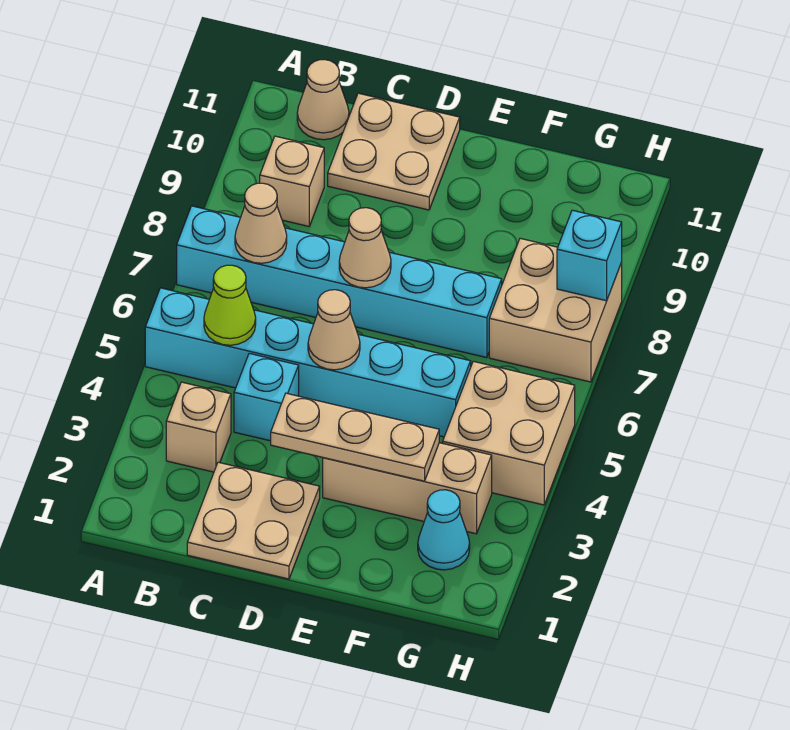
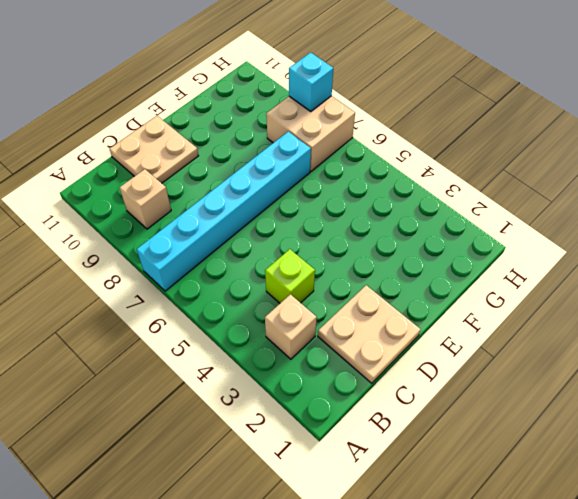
lime 1x1 brick [265,249,315,303] -> cyan 1x1 brick [234,353,299,441]
none -> cyan 1x6 brick [145,288,471,437]
none -> tan 1x1 cone [297,60,349,140]
none -> tan 1x3 brick [323,443,492,534]

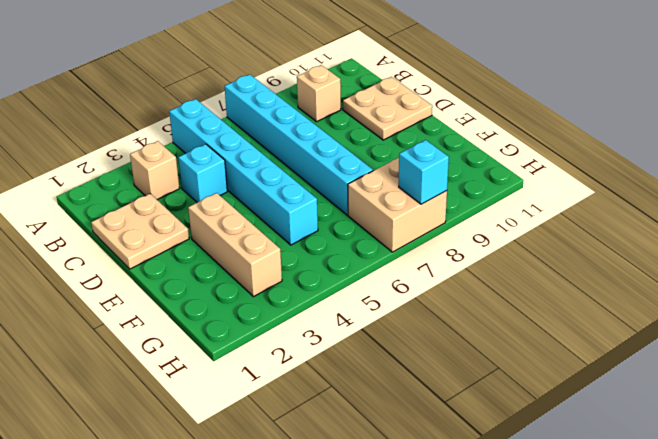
none -> tan 1x1 cone [297,60,349,140]
none -> cyan 1x1 cone [418,490,470,570]
none -> tan 2x2 brick [443,361,575,505]

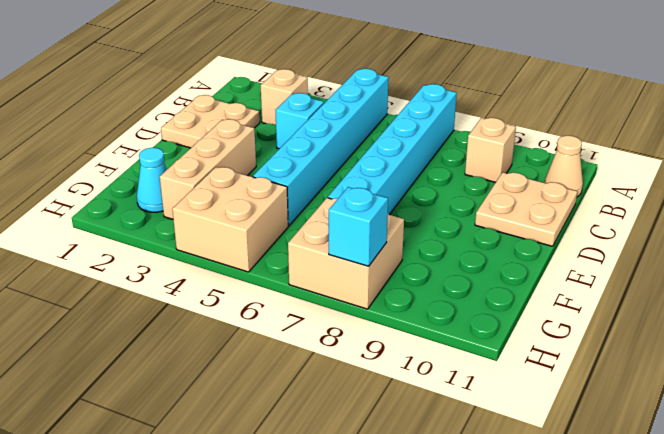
none -> lime 1x1 cone [204,265,256,345]
none -> tan 1x1 cone [235,183,287,263]
none -> tan 1x3 plate [271,393,439,481]

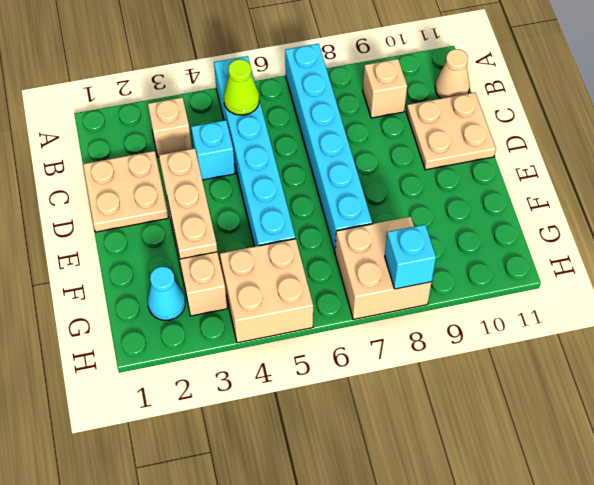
none -> tan 1x1 cone [235,183,287,263]
none -> tan 1x1 cone [308,290,360,370]
none -> tan 1x1 cone [339,208,391,288]

